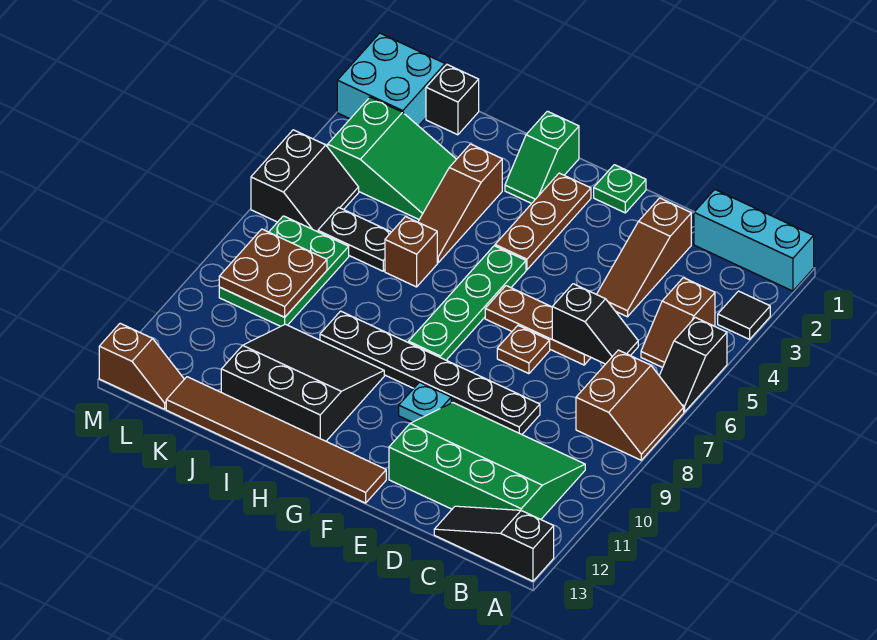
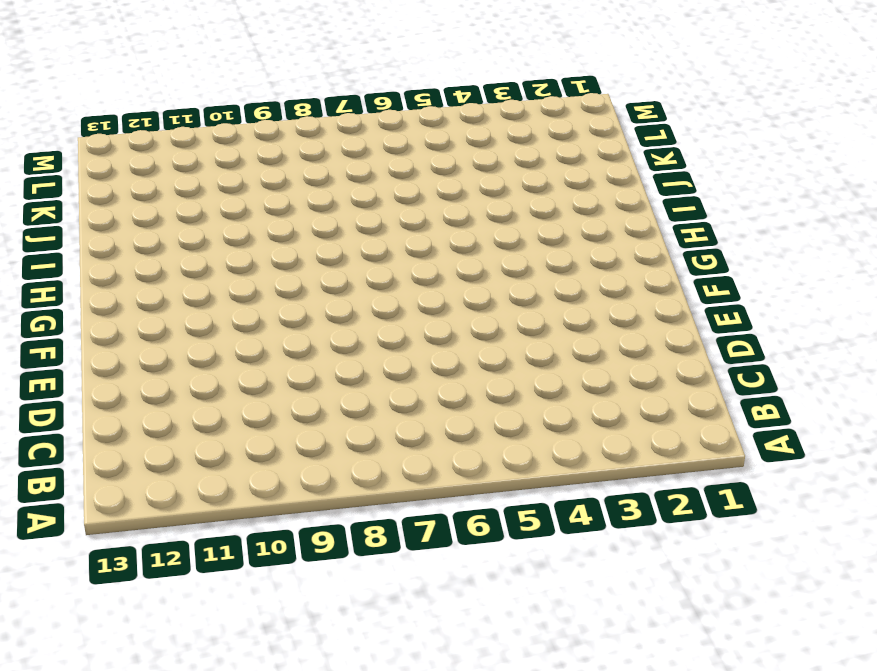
none -> cyan 1x3 brick [694,190,814,291]
none -> black 1x1 tile [718,291,770,339]
none -> black 1x2 slope [659,317,727,412]

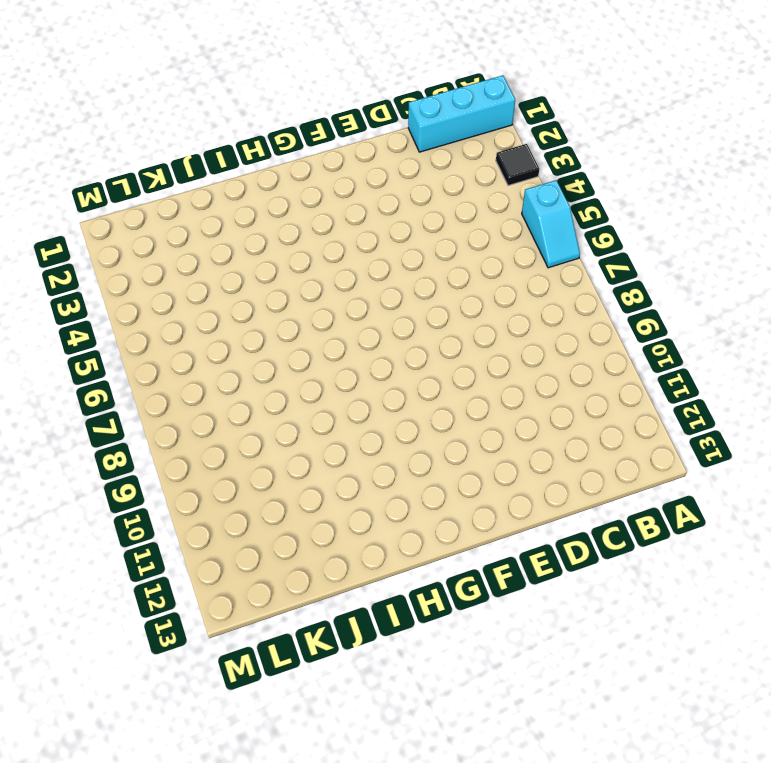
cyan 1x2 slope [522,180,580,268] -> black 1x2 slope [659,317,727,412]
none -> brown 2x2 slope [576,350,684,460]
none -> black 1x3 slope [434,506,554,581]
none -> brown 1x2 slope [641,278,715,368]

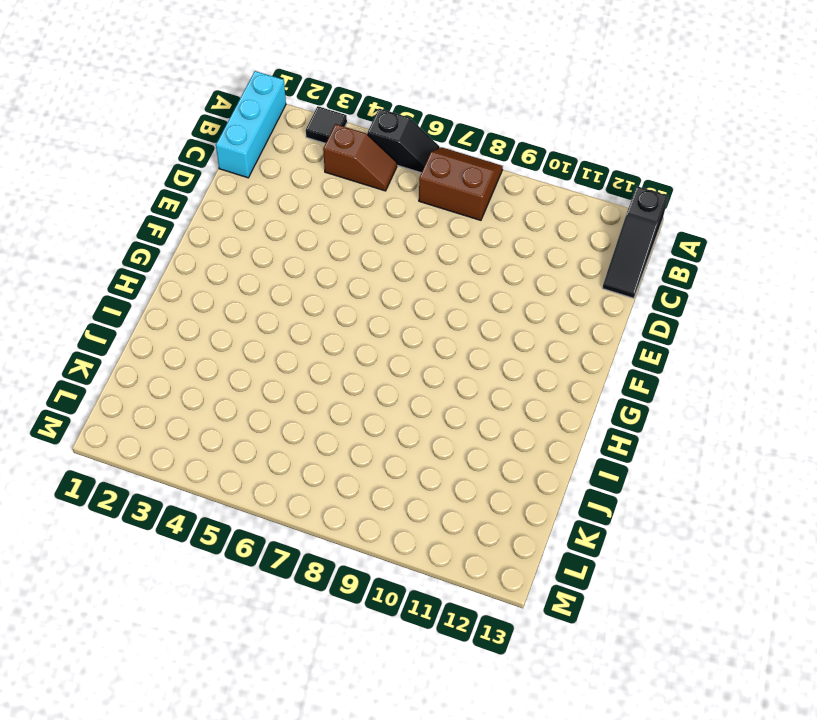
none -> green 3x4 slope [389,403,585,519]
none -> brown 1x3 slope [597,198,691,317]
none -> brown 1x3 plate [485,286,591,365]

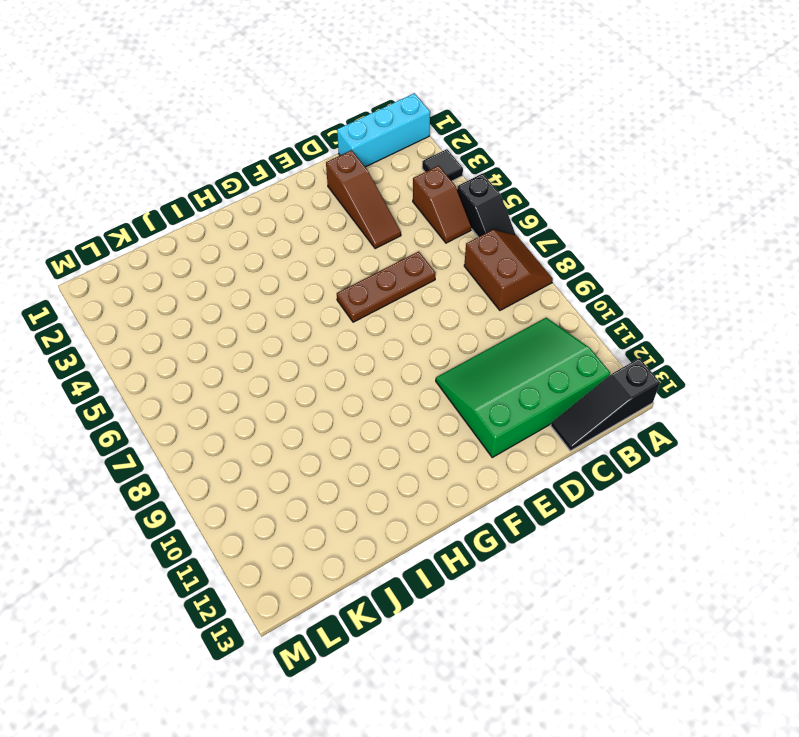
none -> black 1x6 plate [320,311,540,434]
none -> brown 1x1 plate [497,326,550,374]
none -> green 1x1 plate [594,165,646,213]

